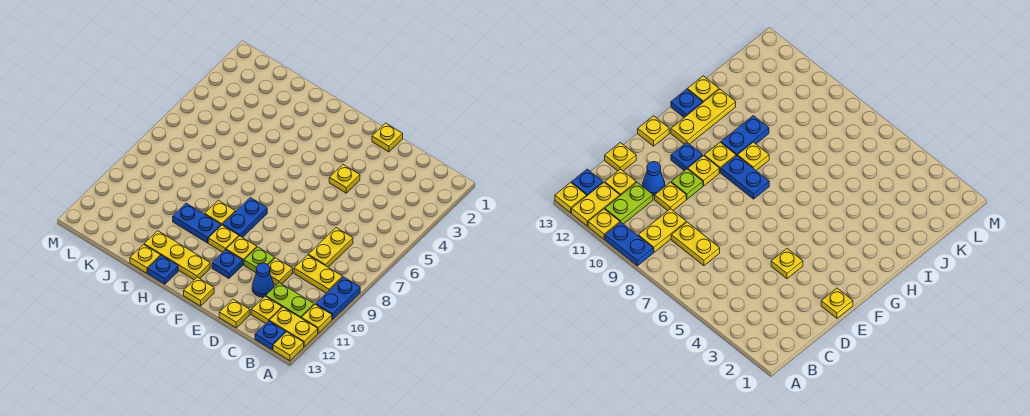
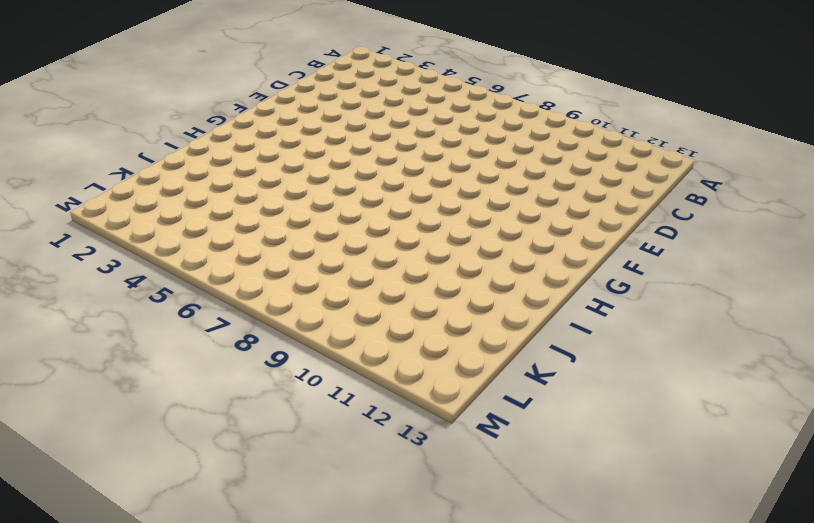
none -> blue 1x2 plate [316,277,360,319]
none -> yellow 1x1 plate [302,304,332,333]
none -> yellow 1x2 plate [269,307,318,347]

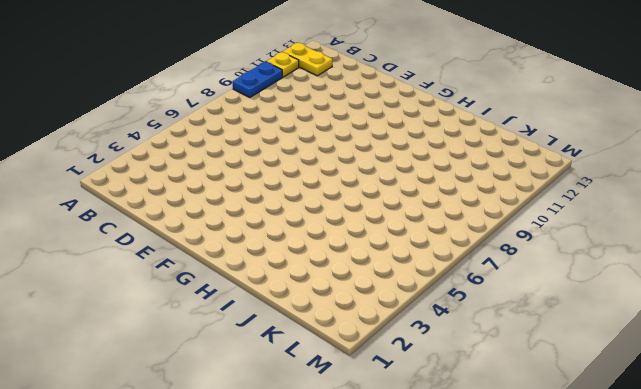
none -> yellow 1x1 plate [273,332,304,361]
none -> yellow 1x2 plate [294,255,343,293]
none -> lime 1x2 plate [266,283,314,318]

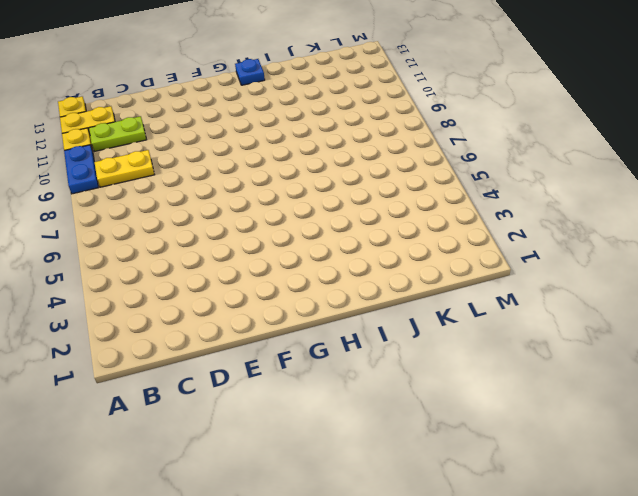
none -> blue 1x1 plate [255,321,286,350]
none -> yellow 1x2 plate [308,228,353,267]
none -> yellow 1x1 plate [251,296,282,324]

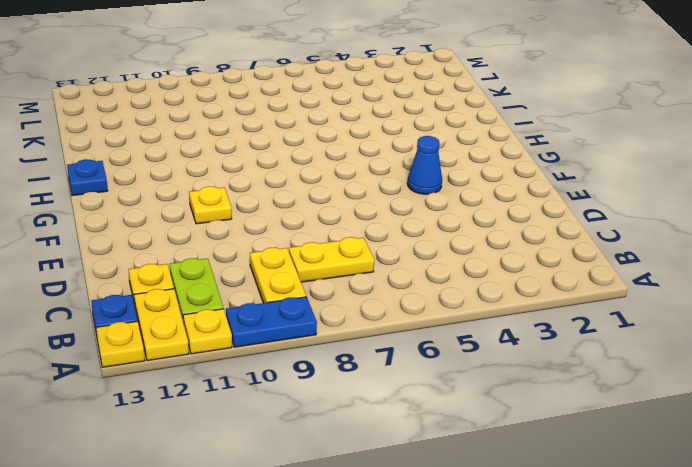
blue 1x1 cone [407,136,442,194] -> blue 1x1 cone moved to [252,263,274,297]
none -> yellow 1x1 plate [268,258,293,285]
none -> yellow 1x1 plate [219,299,250,328]
none -> yellow 1x1 plate [372,123,403,152]

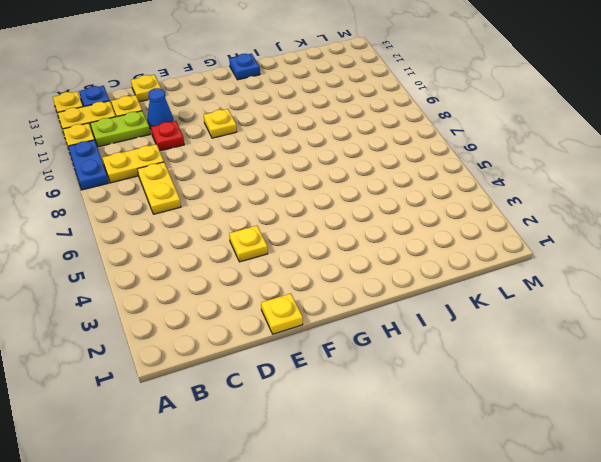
red 1x1 plate [151,121,184,151] -> yellow 1x1 plate [268,258,293,285]
none -> lime 1x1 plate [244,247,275,273]
none -> blue 1x1 plate [212,250,243,278]
none -> yellow 1x1 plate [184,277,214,306]

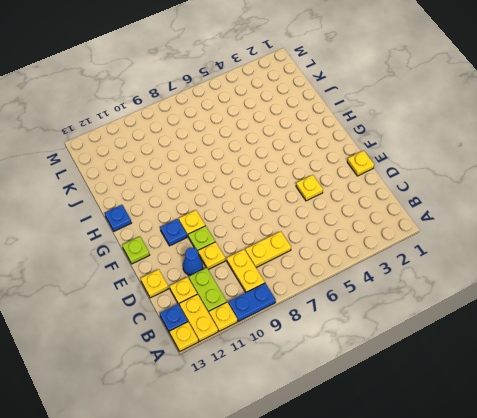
lime 1x1 plate [122,237,150,264] -> yellow 1x1 plate [184,277,214,306]
none -> blue 1x2 plate [223,198,267,238]
none -> yellow 1x1 plate [208,225,239,252]
none -> yellow 1x3 plate [144,231,210,280]

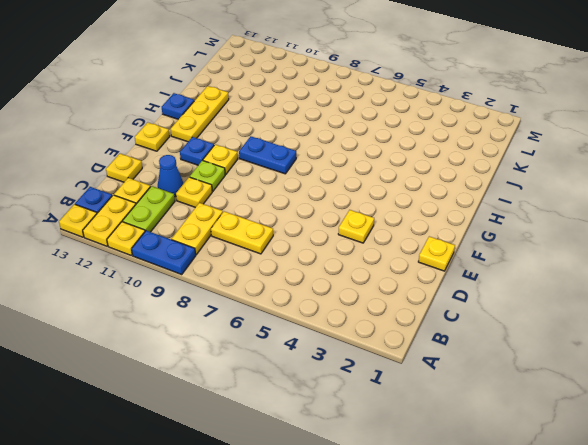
none -> yellow 1x1 plate [208,225,239,252]
none -> yellow 1x1 plate [205,200,235,225]
none -> blue 1x2 plate [173,203,221,243]

